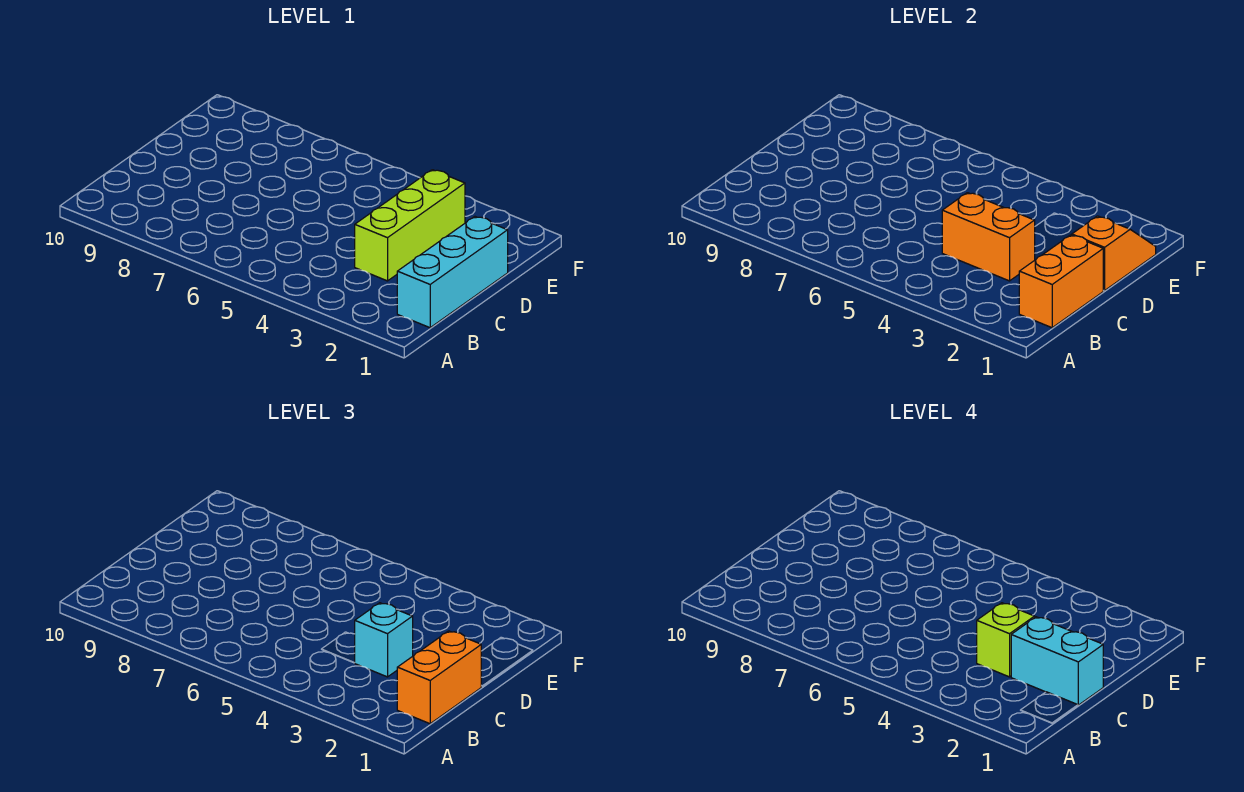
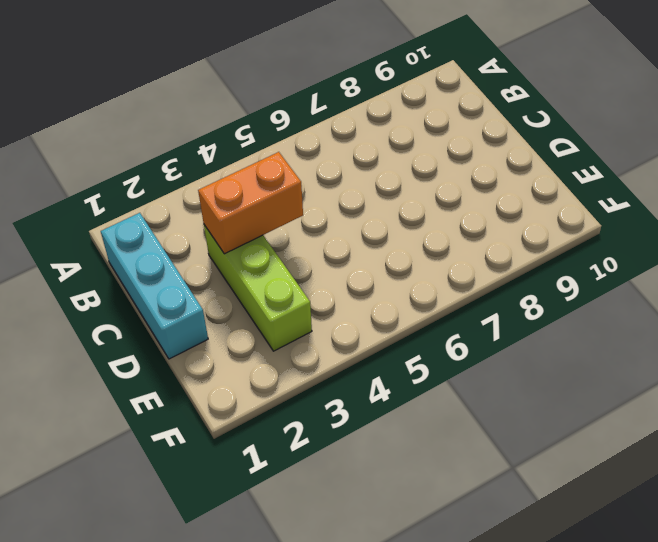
none -> orange 1x2 brick [1019,235,1103,328]
none -> orange 1x2 slope [1072,216,1156,291]

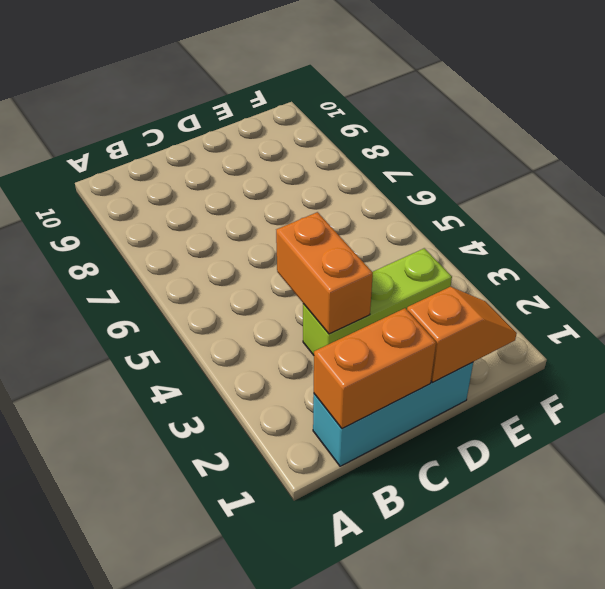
none -> orange 1x2 brick [397,631,481,724]
none -> cyan 1x1 brick [355,603,413,677]

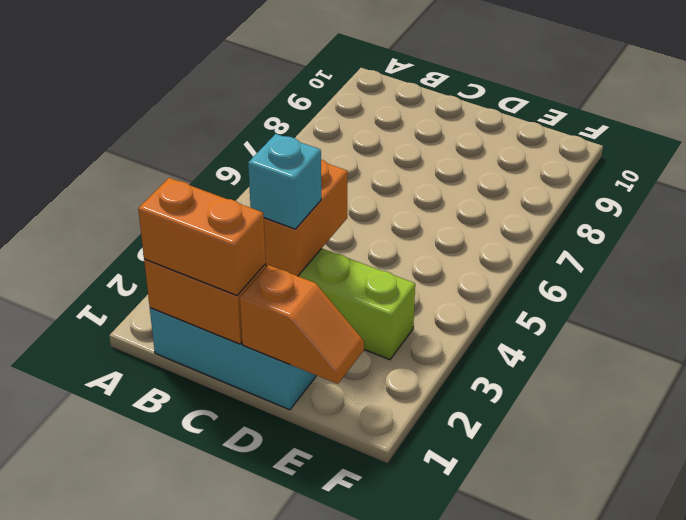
none -> cyan 1x2 brick [1011,617,1103,705]
none -> lime 1x1 brick [977,603,1035,677]

